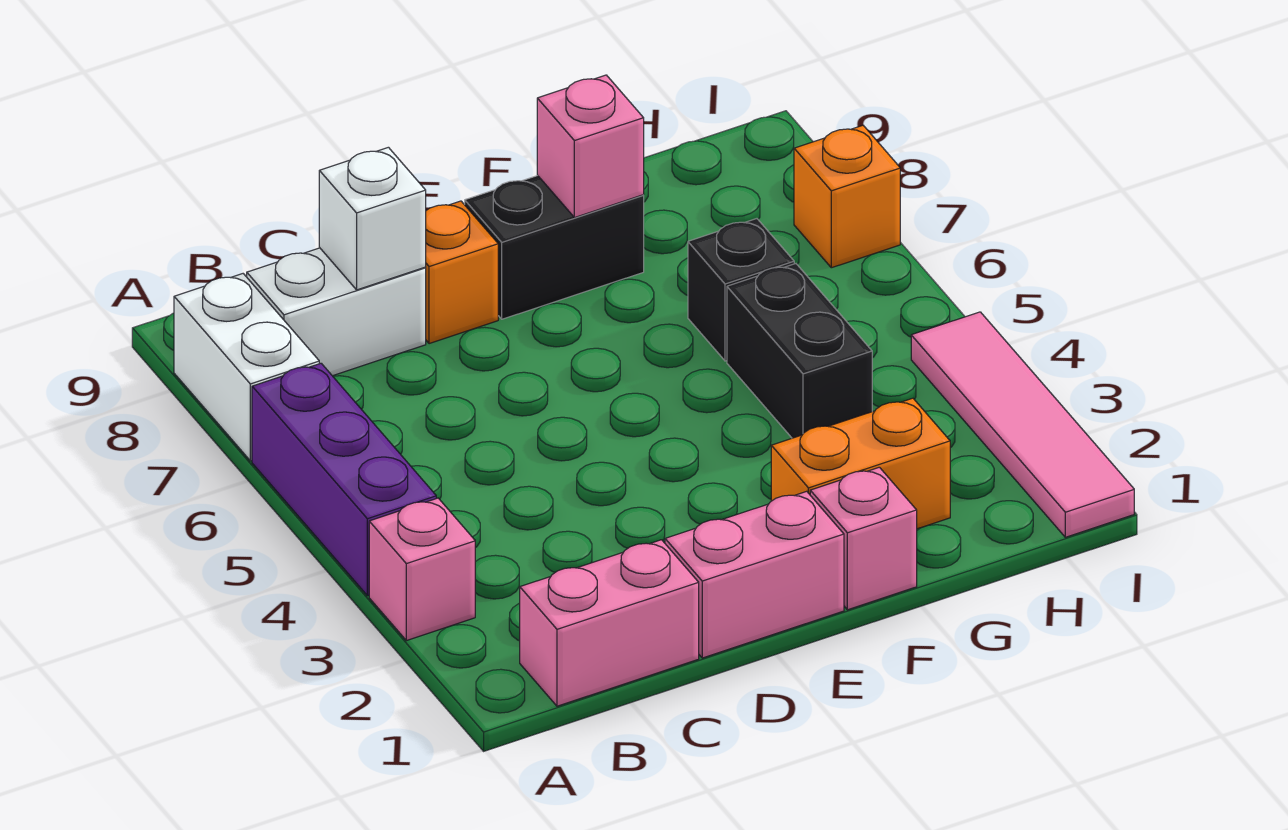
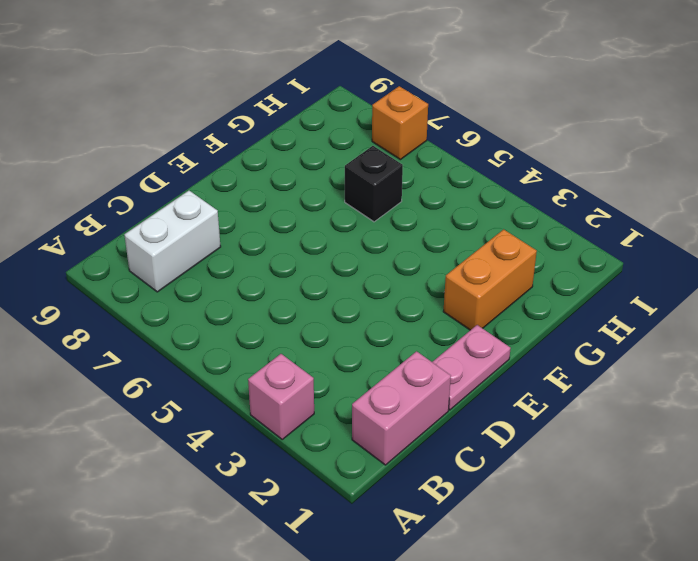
pink 1x2 plate [433,325,511,410] -> pink 1x2 brick [665,491,844,658]
none -> purple 1x3 brick [252,363,436,596]
none -> white 1x2 brick [174,274,319,461]
none -> orange 1x1 brick [425,201,498,344]

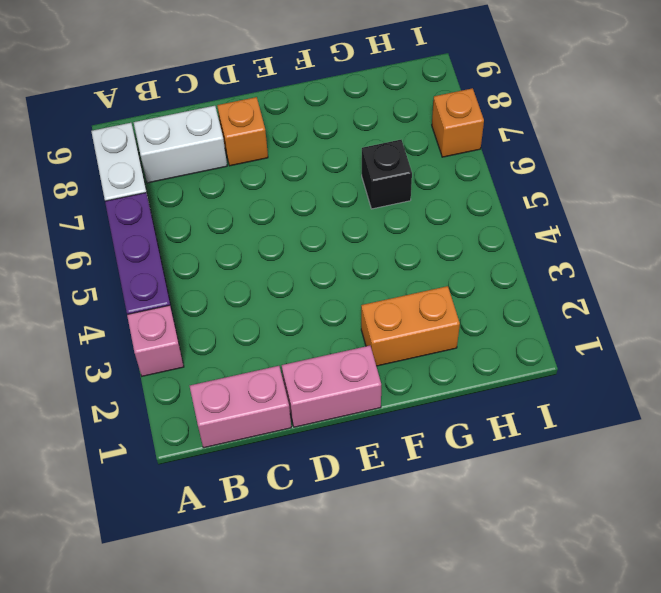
none -> black 1x2 brick [465,176,644,319]
none -> pink 1x1 brick [810,467,917,610]
none -> black 1x2 brick [727,264,872,438]

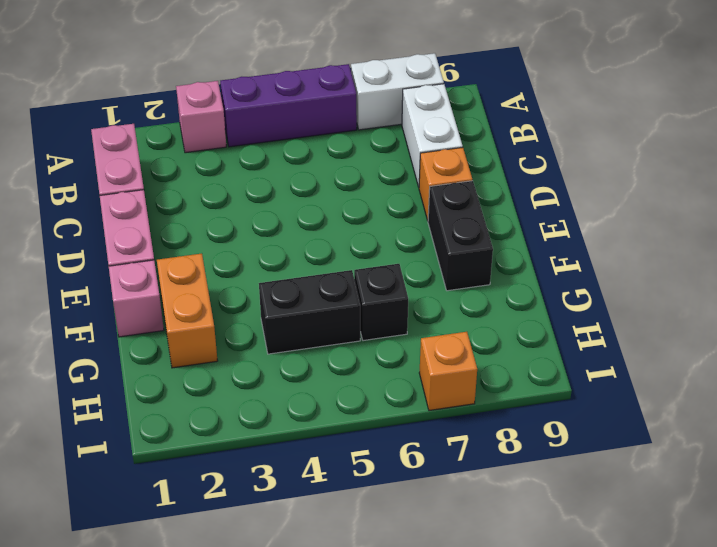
none -> pink 1x4 tile [911,312,1134,537]
none -> white 1x1 brick [319,147,426,290]
none -> pink 1x1 brick [537,75,644,218]

